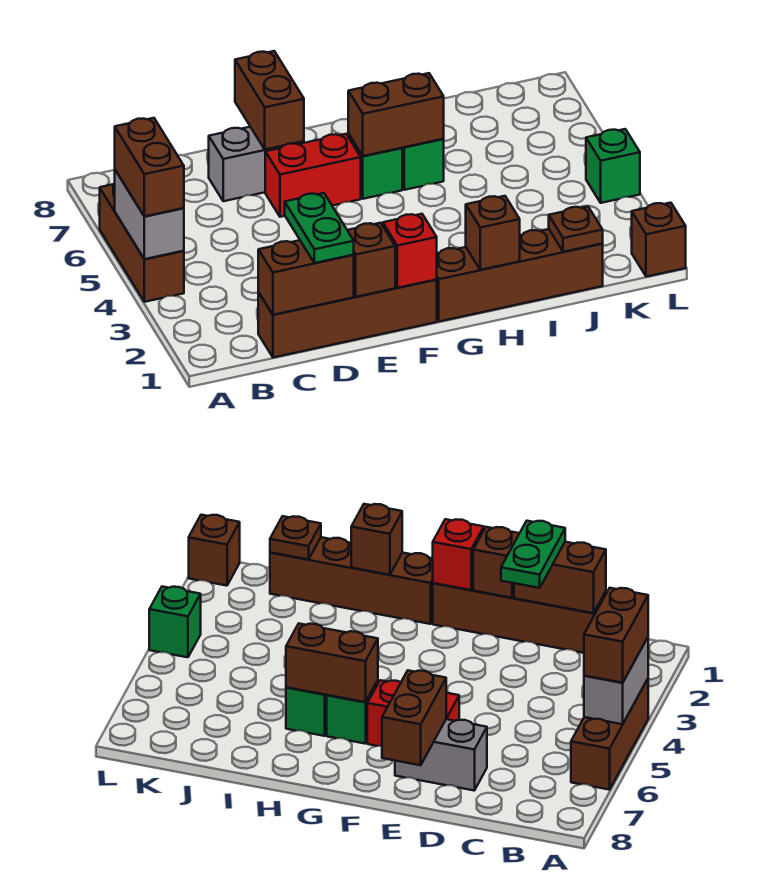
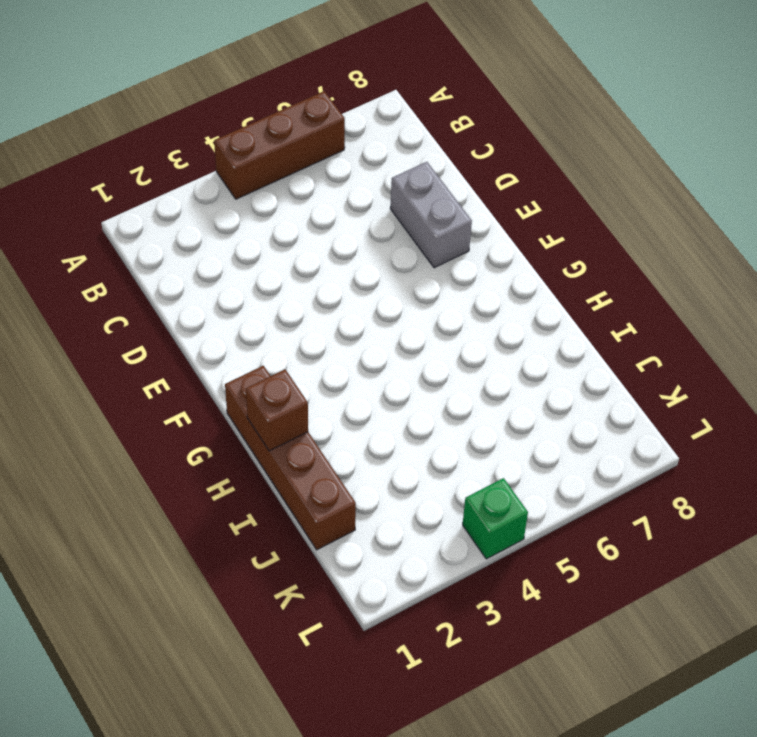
none -> brown 1x4 brick [258,279,437,357]
none -> red 1x2 brick [265,134,361,217]
none -> green 1x1 brick [348,134,402,199]

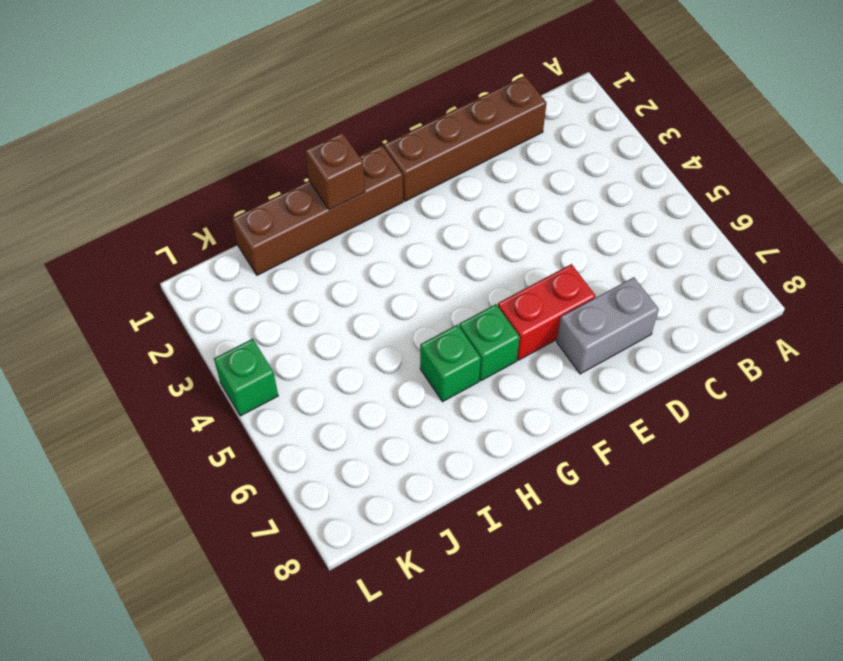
none -> brown 1x3 brick [100,184,184,302]
none -> brown 1x1 brick [632,203,686,277]
none -> grey 1x2 brick [115,170,184,259]

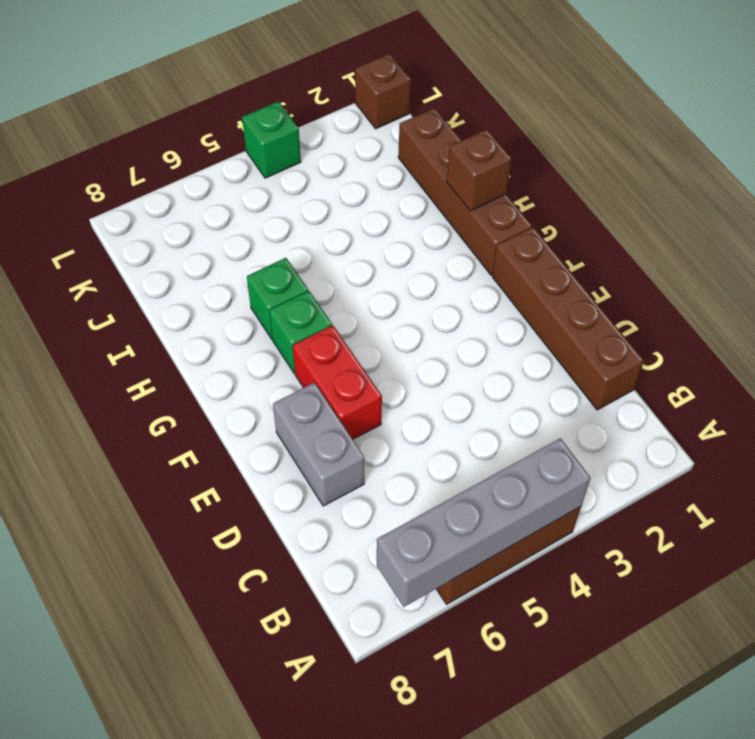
grey 1x4 brick [377,438,591,607] -> grey 1x2 brick [115,170,184,259]
none -> brown 1x2 brick [258,240,354,315]
none -> brown 1x1 brick [347,223,395,297]
none -> brown 1x2 brick [235,51,304,150]

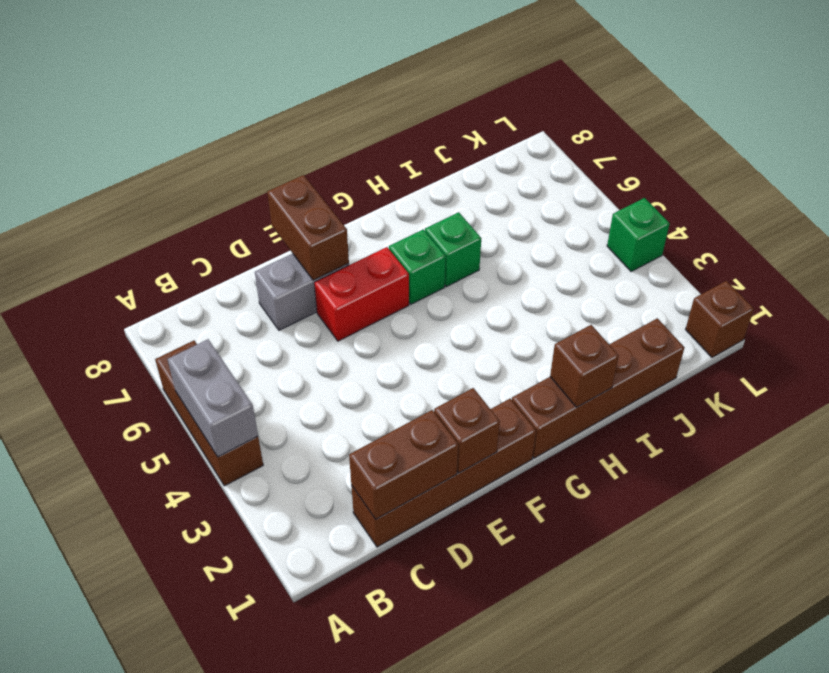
none -> red 1x1 brick [383,214,437,288]
none -> brown 1x2 brick [348,73,444,156]
none -> brown 1x1 plate [549,206,603,252]

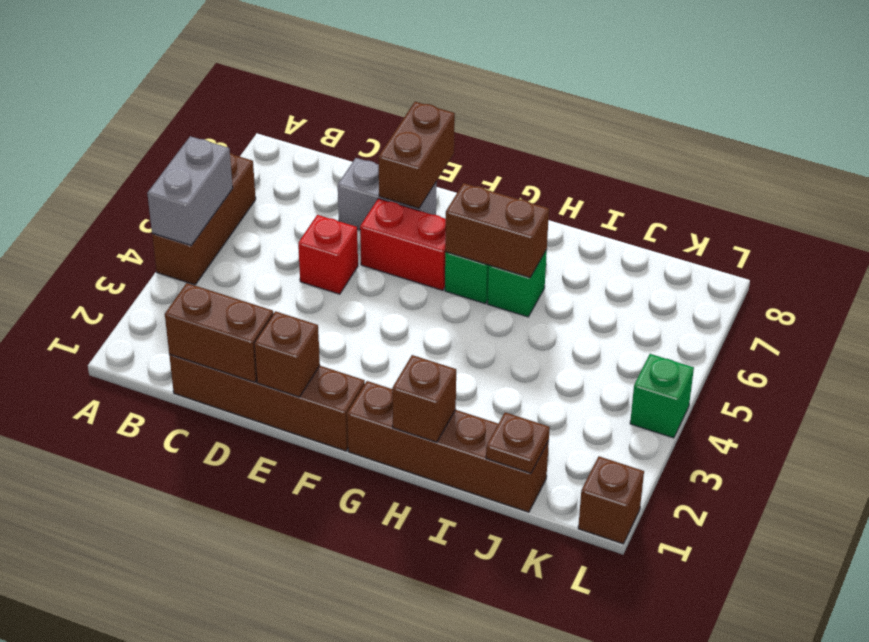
red 1x1 brick [298,215,358,294] -> red 1x1 brick moved to [383,214,437,288]
none -> brown 1x2 brick [115,118,184,216]
none -> green 1x2 plate [285,193,354,263]

